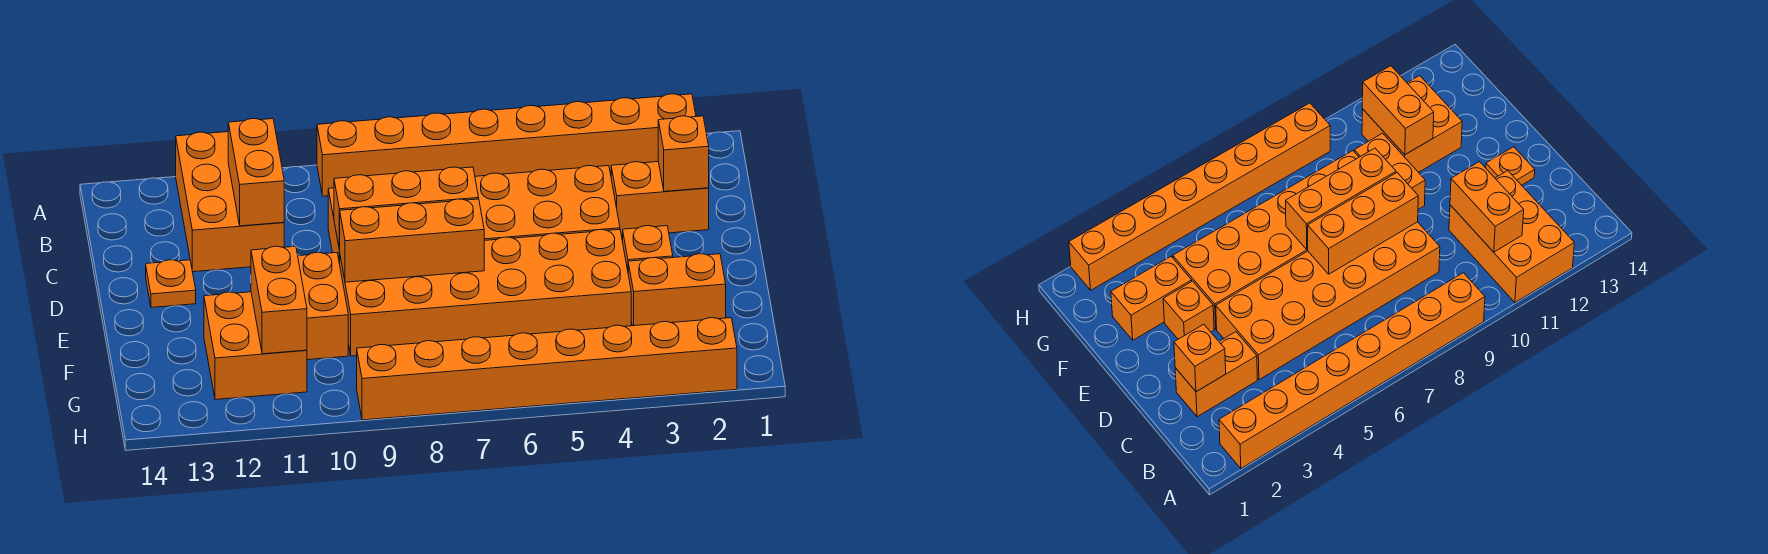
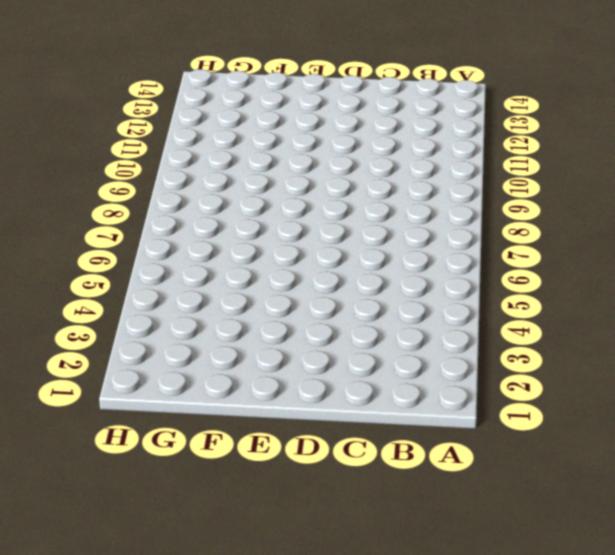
none -> orange 1x8 brick [317,94,696,196]
none -> orange 2x3 brick [176,132,284,272]
none -> orange 1x2 brick [611,162,709,237]

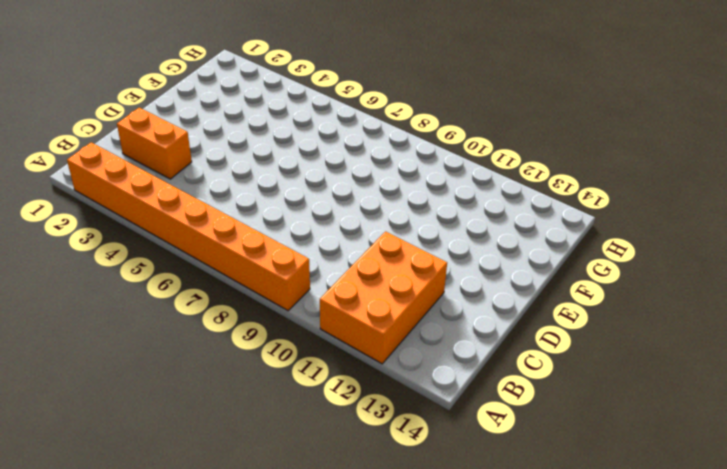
none -> orange 2x6 brick [328,166,620,264]
none -> orange 1x1 plate [146,260,196,307]
none -> orange 1x1 brick [623,226,673,270]

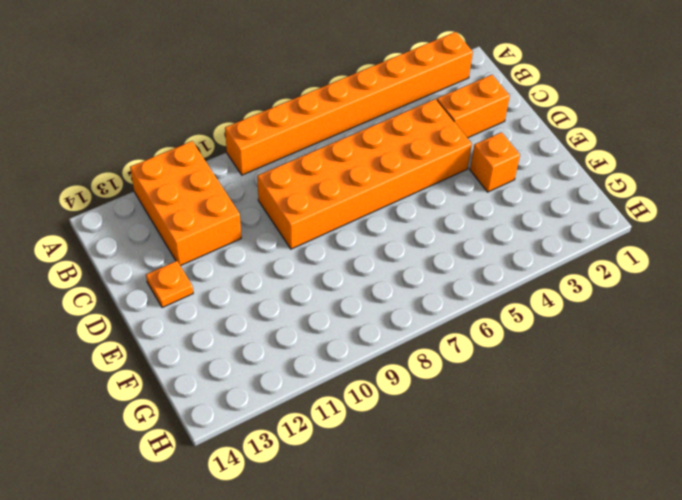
none -> orange 2x6 brick [340,230,631,356]
none -> orange 1x2 brick [298,253,348,360]
none -> orange 1x2 brick [628,254,726,326]

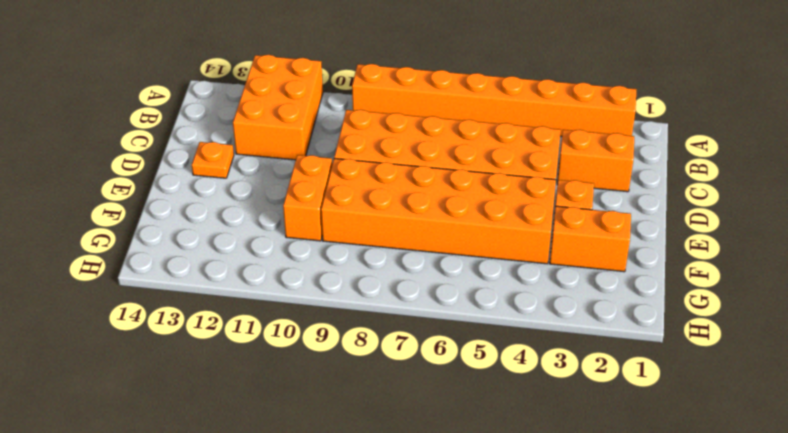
none -> orange 2x2 brick [204,292,307,400]
none -> orange 1x8 brick [357,318,737,420]
none -> orange 1x2 brick [228,119,284,226]

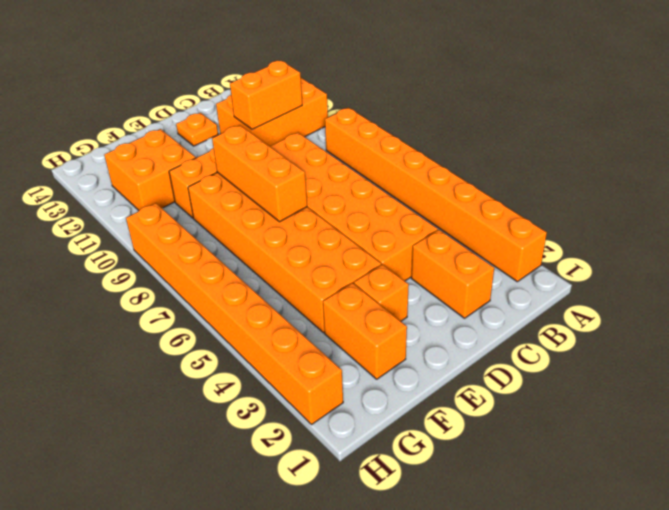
none -> orange 1x1 brick [658,116,709,191]
none -> orange 1x3 brick [334,167,479,250]
none -> orange 1x2 brick [251,246,307,354]

